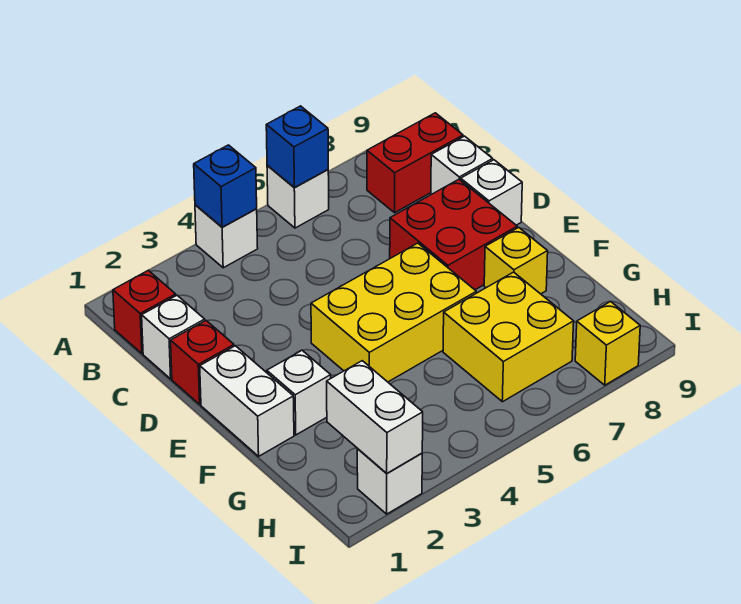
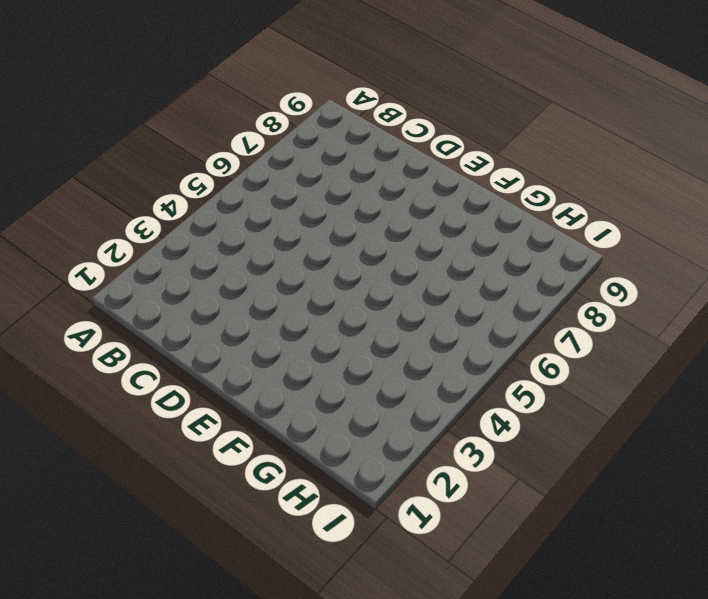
none -> white 1x1 brick [195,205,258,268]
none -> white 1x1 brick [267,165,329,228]
none -> red 1x1 brick [113,270,176,353]

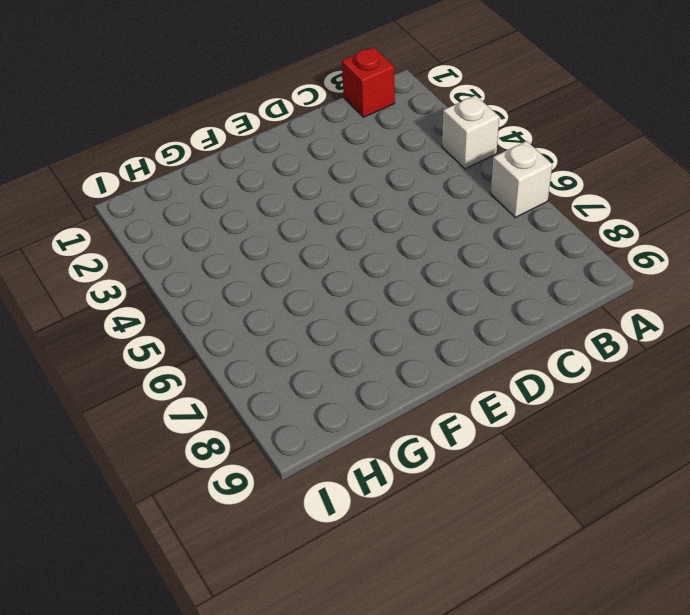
none -> red 1x2 brick [367,113,463,213]
none -> white 1x1 brick [142,295,205,379]
none -> white 1x1 brick [431,136,493,195]

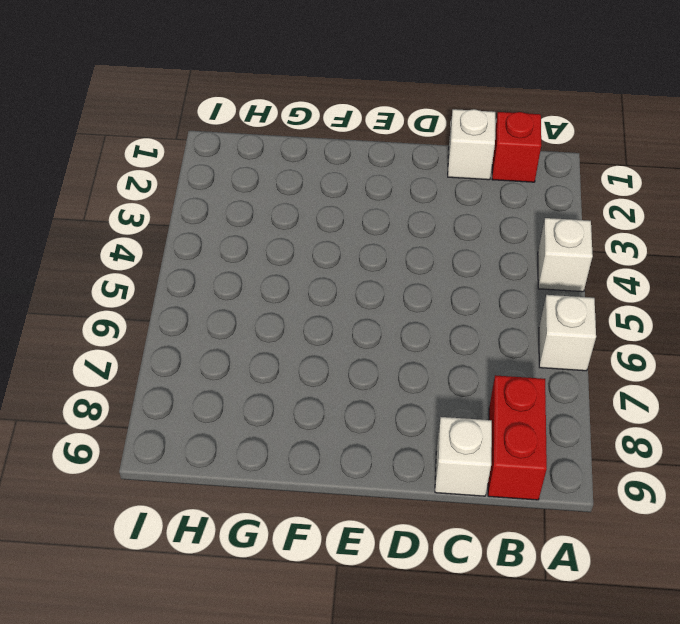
none -> red 1x1 brick [171,321,234,404]
none -> red 2x2 brick [390,179,517,290]
none -> white 1x1 brick [461,160,522,225]

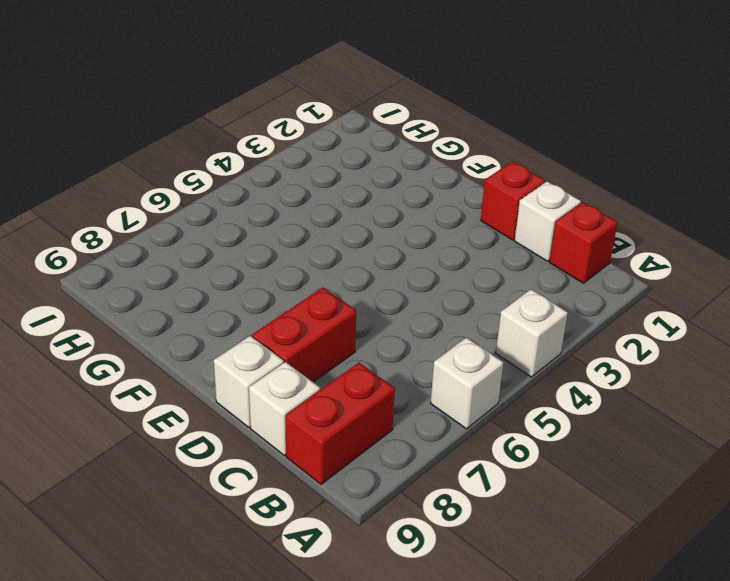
red 1x2 brick [252,288,356,382] -> red 2x2 brick [390,179,517,290]
none -> white 1x2 brick [200,346,294,456]
none -> yellow 2x3 brick [311,243,476,382]
none -> white 1x1 brick [267,350,331,435]

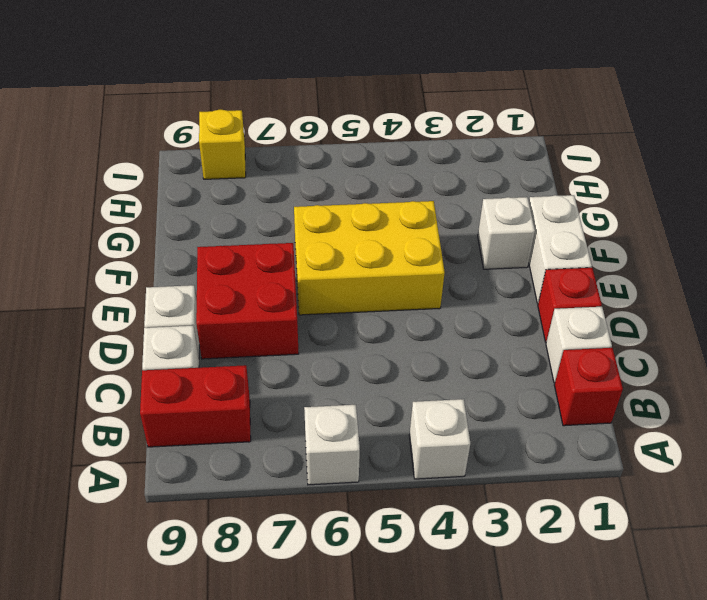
none -> yellow 1x1 brick [484,228,548,294]
none -> yellow 2x2 brick [443,272,574,402]
none -> white 1x1 brick [357,449,422,514]

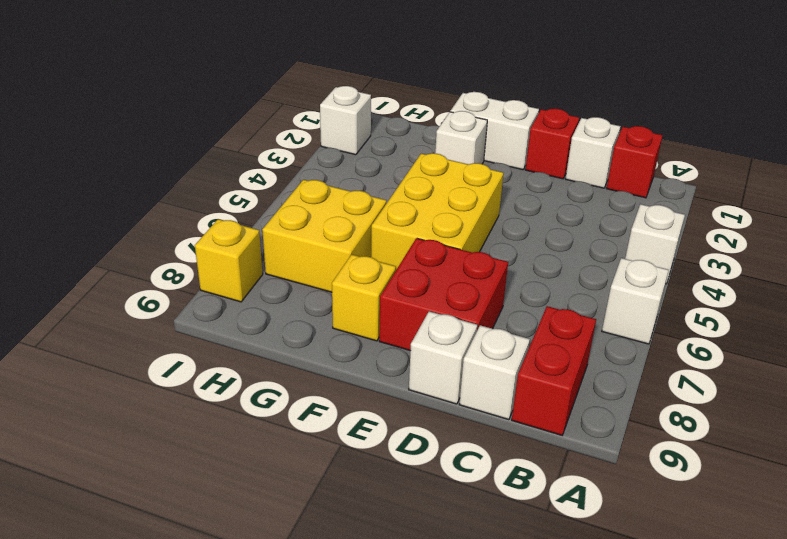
none -> blue 1x1 brick [194,145,257,227]
none -> blue 1x1 brick [266,106,328,188]
none -> white 1x2 brick [327,361,423,473]

